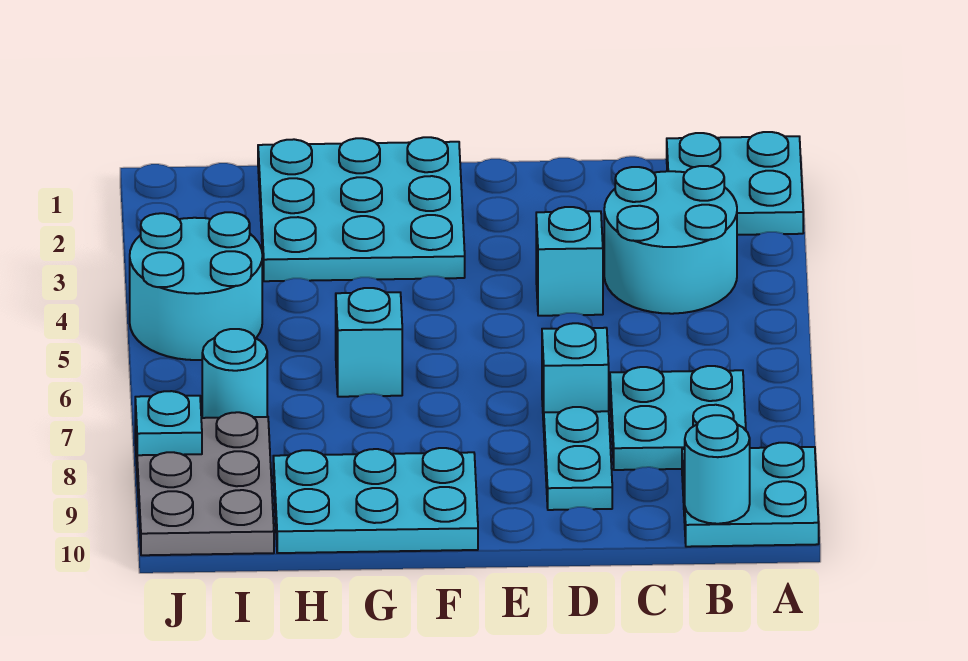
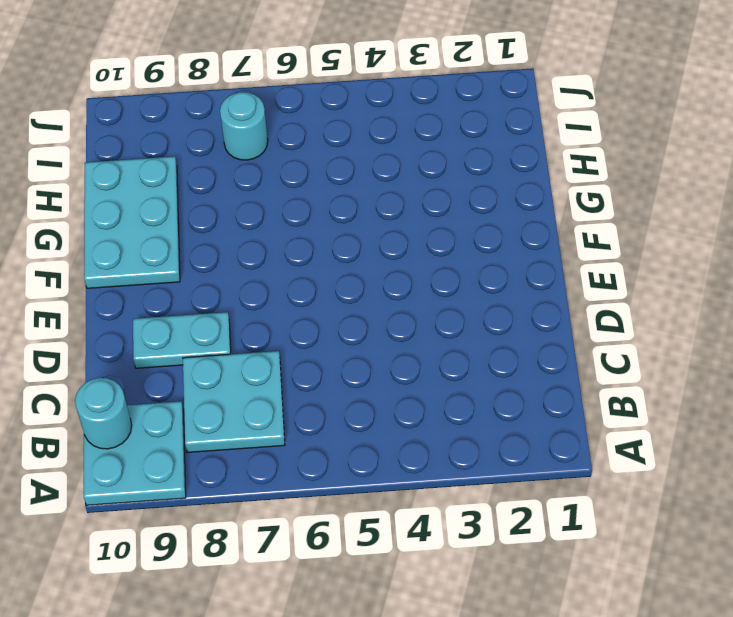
none -> cyan 2x2 plate [667,132,803,235]
none -> cyan 2x2 round brick [604,166,737,314]
none -> cyan 1x1 brick [536,207,603,316]

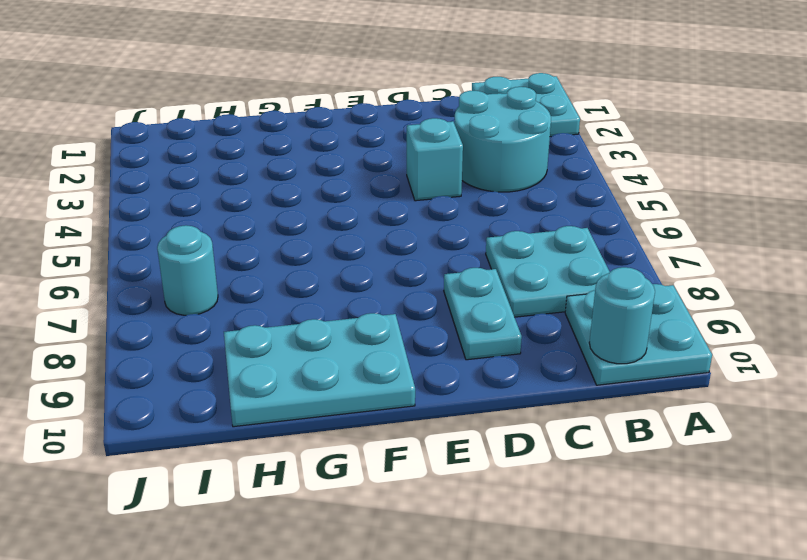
none -> cyan 1x1 brick [542,323,609,426]
none -> cyan 3x3 plate [258,137,465,281]
none -> cyan 1x1 brick [336,288,402,397]

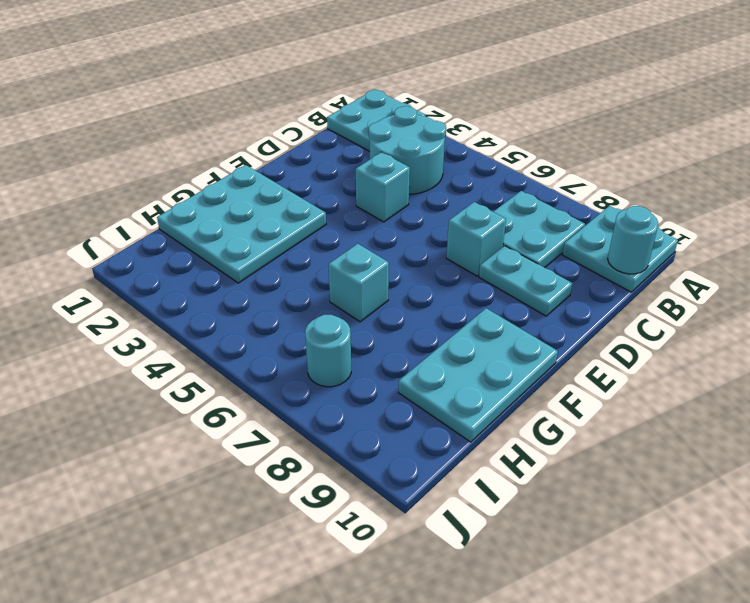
none -> cyan 2x2 round brick [130,212,262,360]
none -> grey 2x3 plate [135,412,274,555]
none -> cyan 1x1 plate [135,391,202,455]

